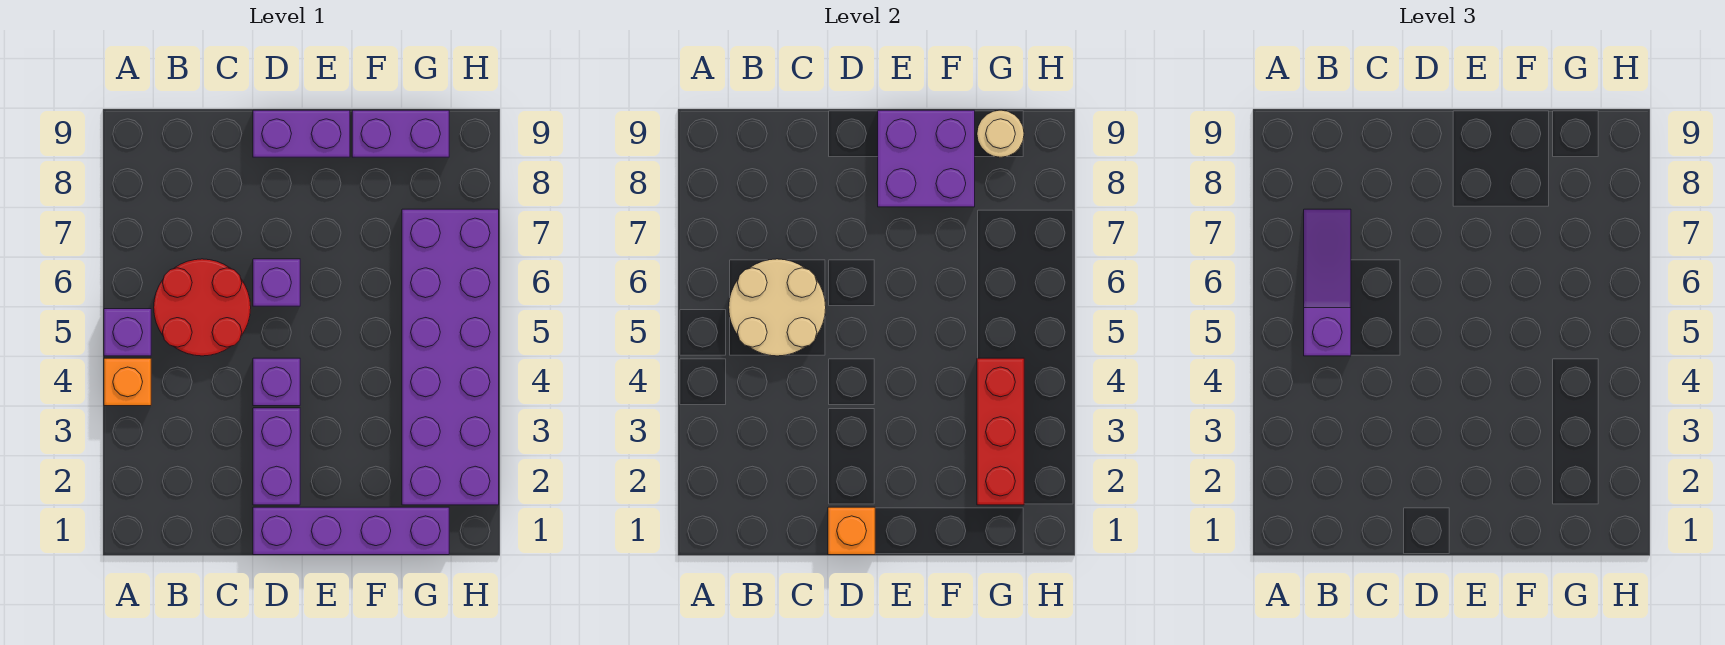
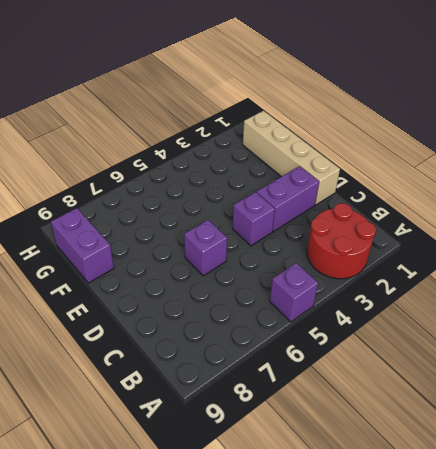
red 2x2 round brick [307,203,376,279] -> red 2x2 round brick moved to [154,259,251,356]
tan 1x4 brick [243,111,340,205] -> purple 1x4 brick [253,507,449,555]
none -> orange 1x1 brick [104,358,151,406]
none -> purple 1x2 brick [253,110,350,157]
none -> purple 2x6 brick [402,209,499,505]

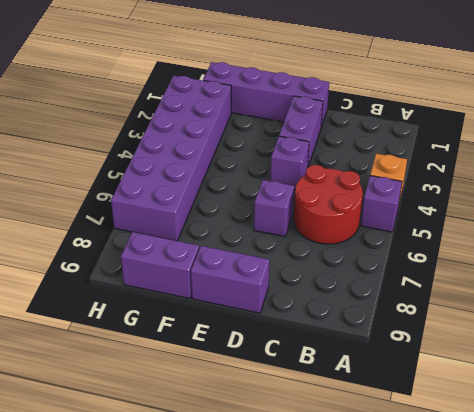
none -> tan 2x2 round brick [729,259,826,356]
none -> orange 1x1 brick [828,507,875,555]
none -> purple 2x2 brick [878,110,975,207]

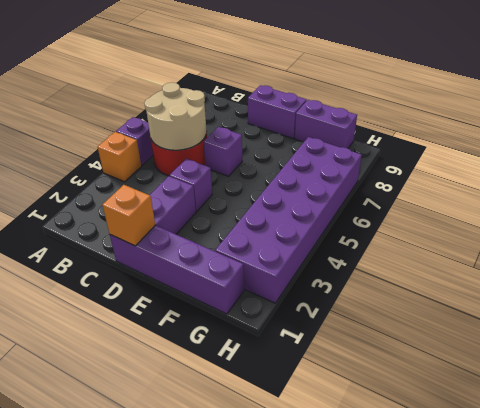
none -> purple 2x2 brick [878,110,975,207]
none -> red 1x3 brick [977,358,1024,505]
none -> tan 1x1 round brick [977,110,1024,157]

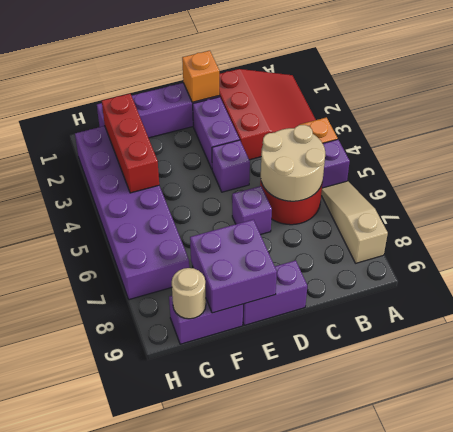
red 3x3 slope [219,69,316,160] -> none
tan 1x3 slope [321,181,388,263] -> none
none -> purple 1x3 slope [1304,209,1351,356]

